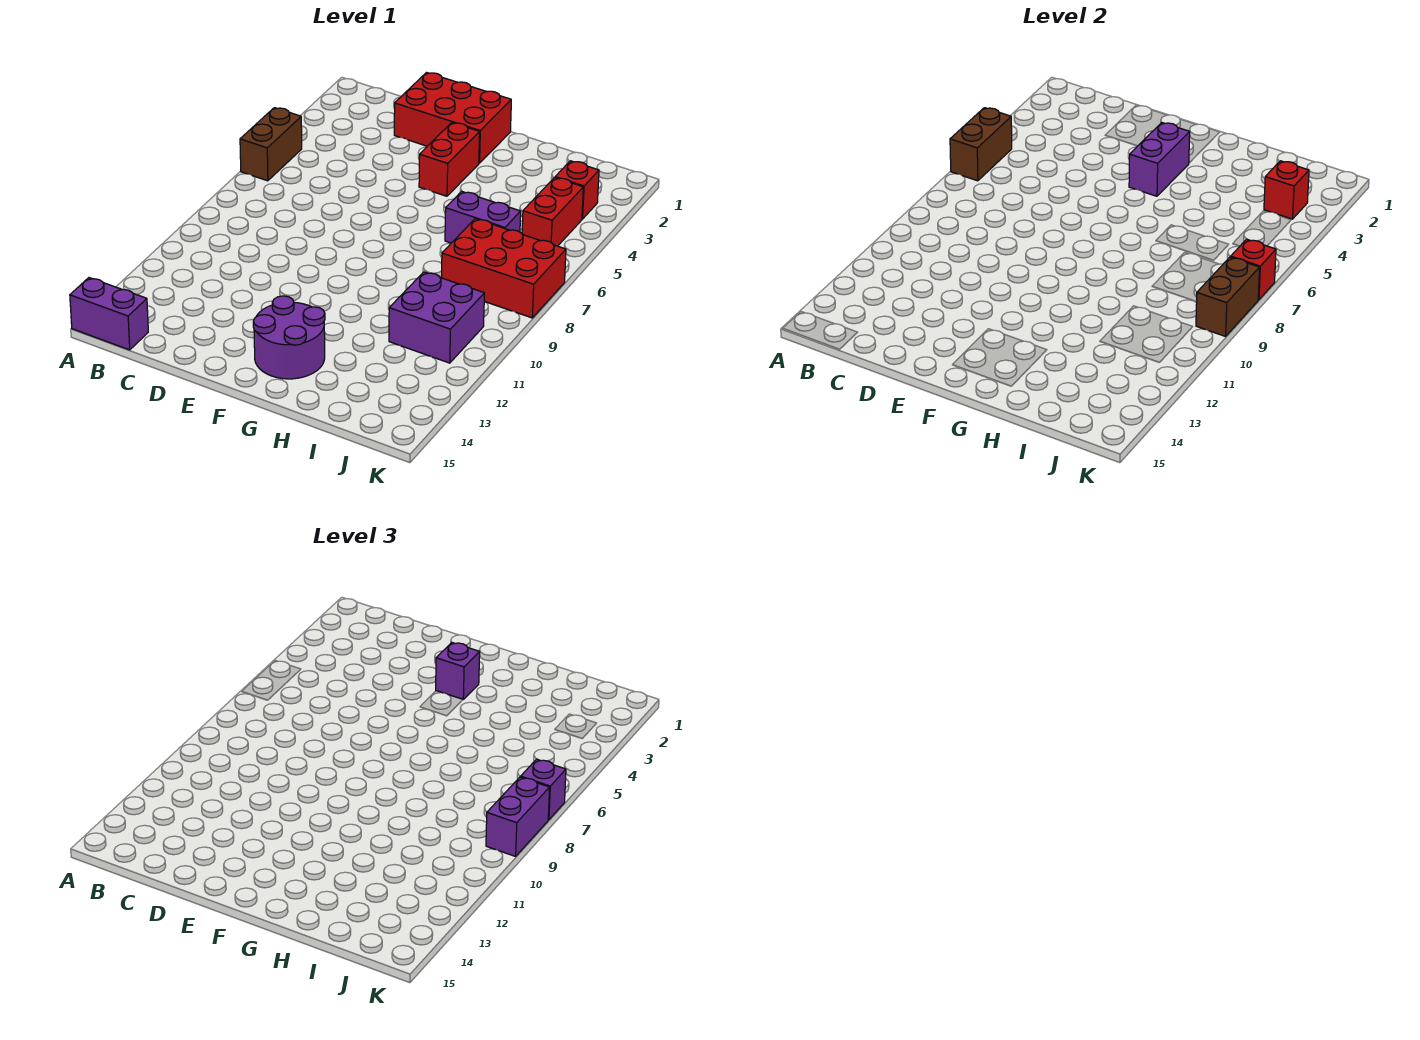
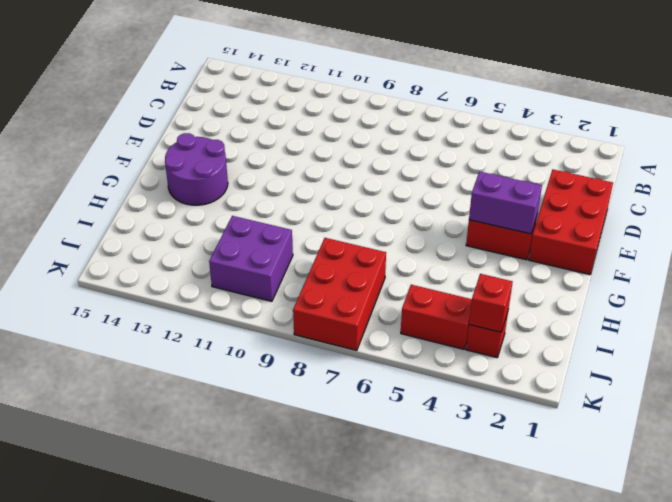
none -> brown 1x2 brick [240,108,302,181]
none -> purple 1x2 brick [70,278,148,350]
none -> purple 1x2 brick [445,191,521,243]

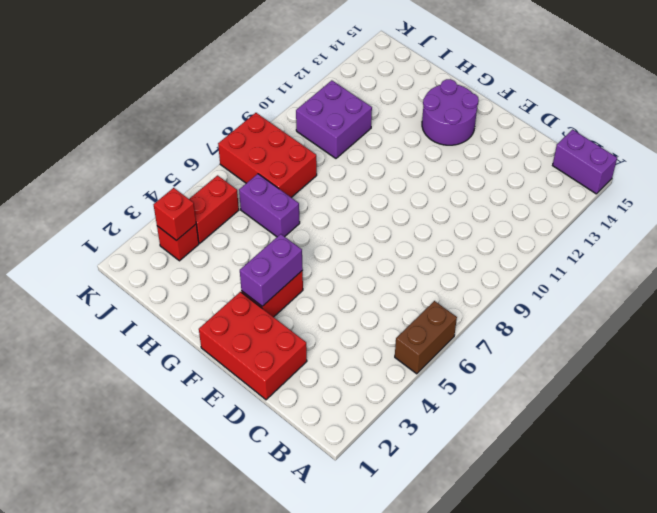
none -> brown 1x2 brick [950,108,1012,181]
none -> red 1x1 brick [1231,239,1276,300]
none -> brown 1x2 brick [1196,257,1260,336]

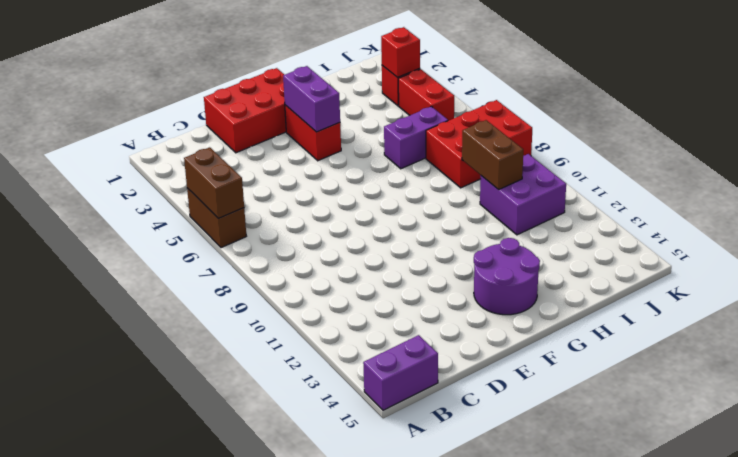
brown 1x2 brick [462,120,523,190] -> brown 1x2 brick moved to [1196,257,1260,336]
none -> red 1x1 brick [1231,239,1276,300]
none -> purple 1x1 brick [436,643,480,699]
none -> purple 1x1 brick [521,759,566,820]

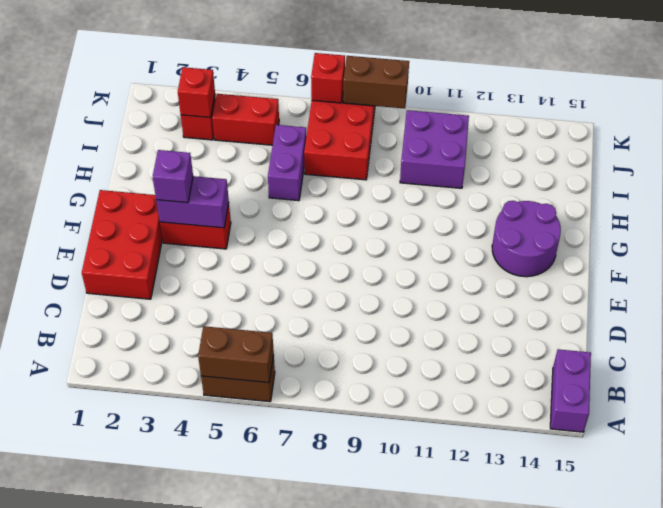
none -> purple 1x1 brick [521,759,566,820]
none -> purple 1x2 brick [486,777,550,856]

